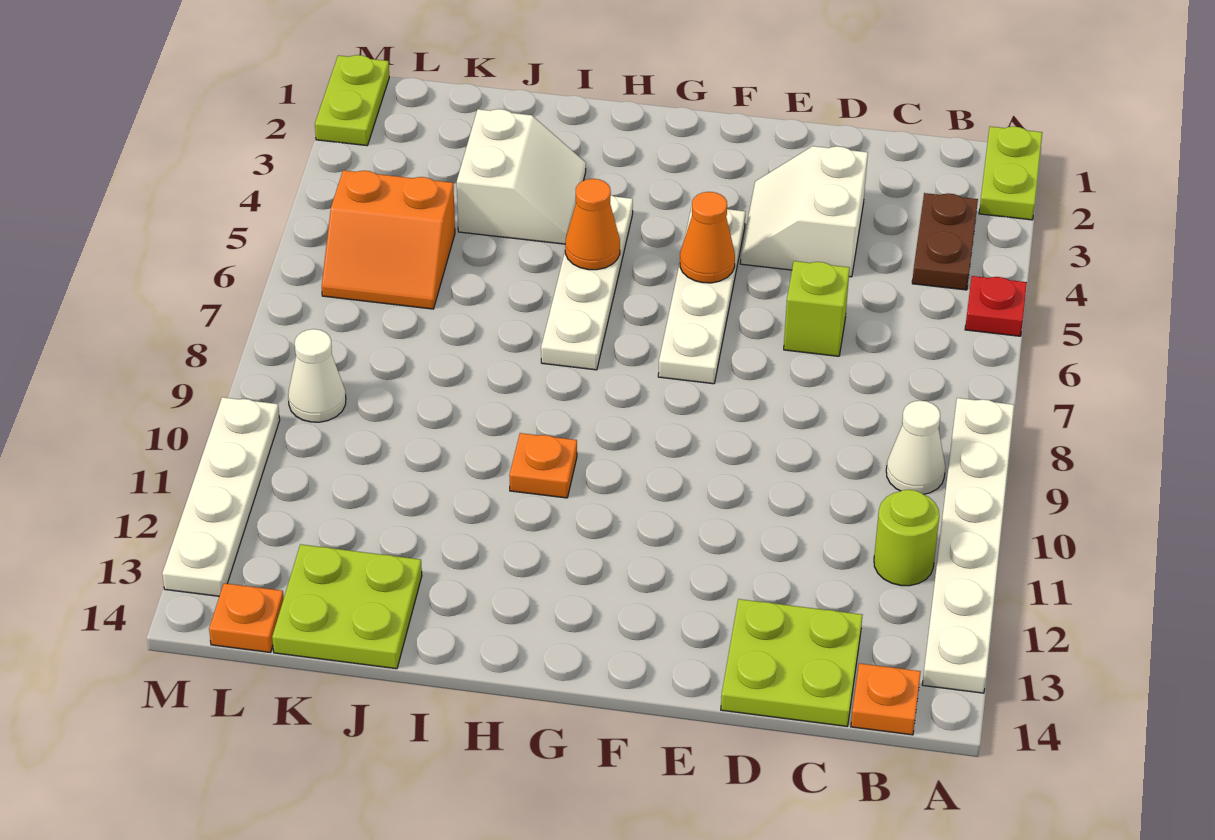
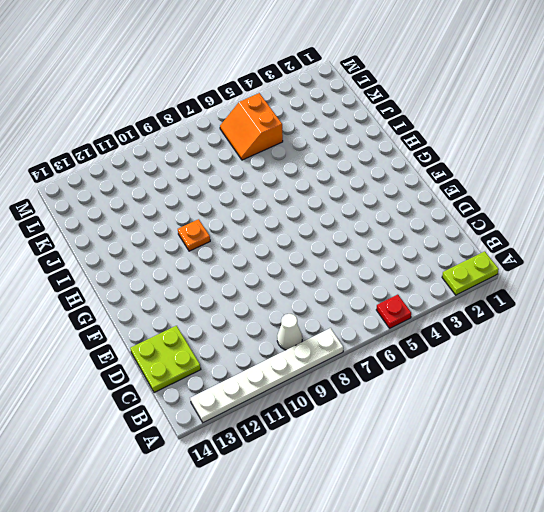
none -> brown 1x2 plate [912,193,978,290]
none -> lime 1x1 round brick [874,490,939,586]
none -> orange 1x1 plate [851,663,921,735]

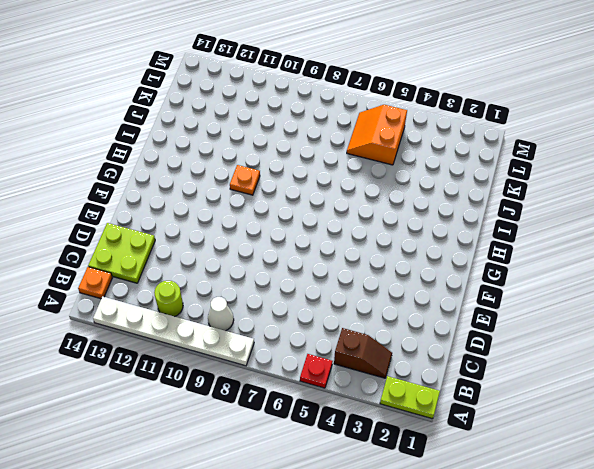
brown 1x2 slope [334,328,392,378] -> brown 1x2 plate [912,193,978,290]
none -> white 2x2 slope [740,146,868,277]
none -> lime 1x1 brick [784,261,850,356]
none -> white 1x4 plate [658,206,745,384]

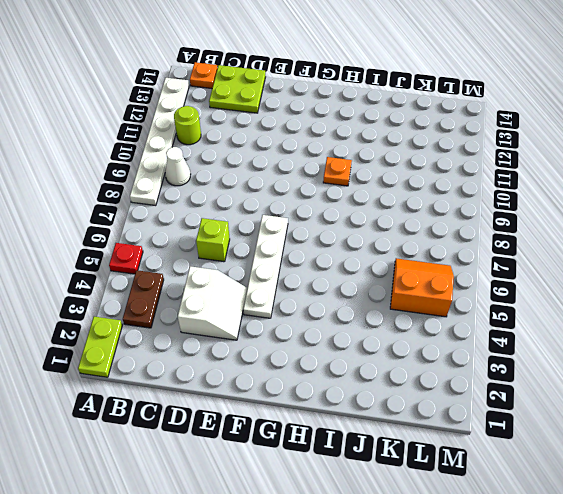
none -> white 1x4 plate [541,195,633,370]
none -> white 2x2 slope [457,109,586,244]
none -> lime 2x2 plate [272,544,422,669]

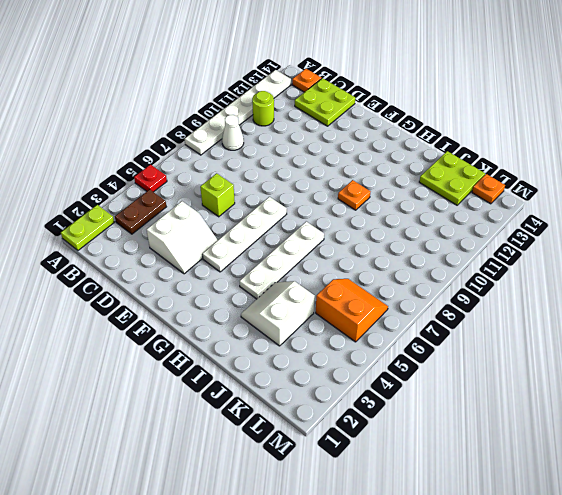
none -> white 1x1 cone [288,329,346,422]
none -> lime 1x2 plate [315,55,389,146]
none -> white 1x4 plate [162,397,280,596]

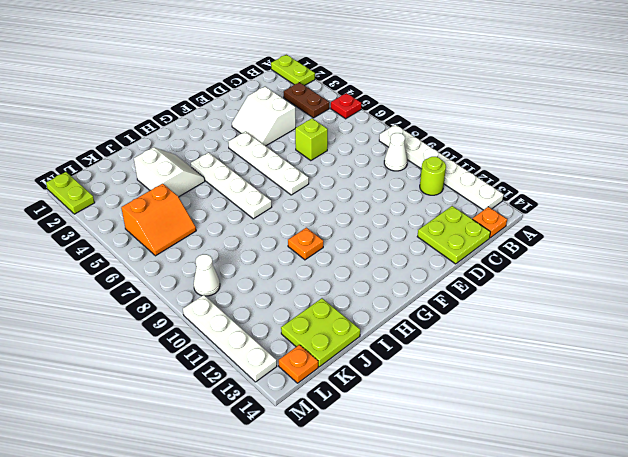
none -> orange 1x1 cone [680,192,735,283]
none -> orange 1x1 cone [565,179,620,270]

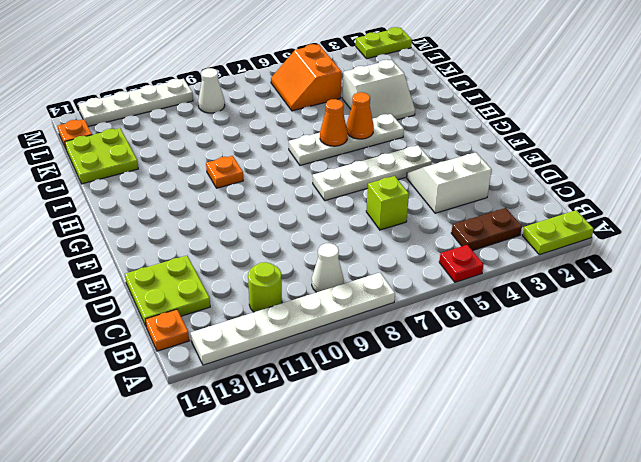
orange 1x1 cone [320,99,348,146] -> orange 1x1 cone moved to [680,192,735,283]

